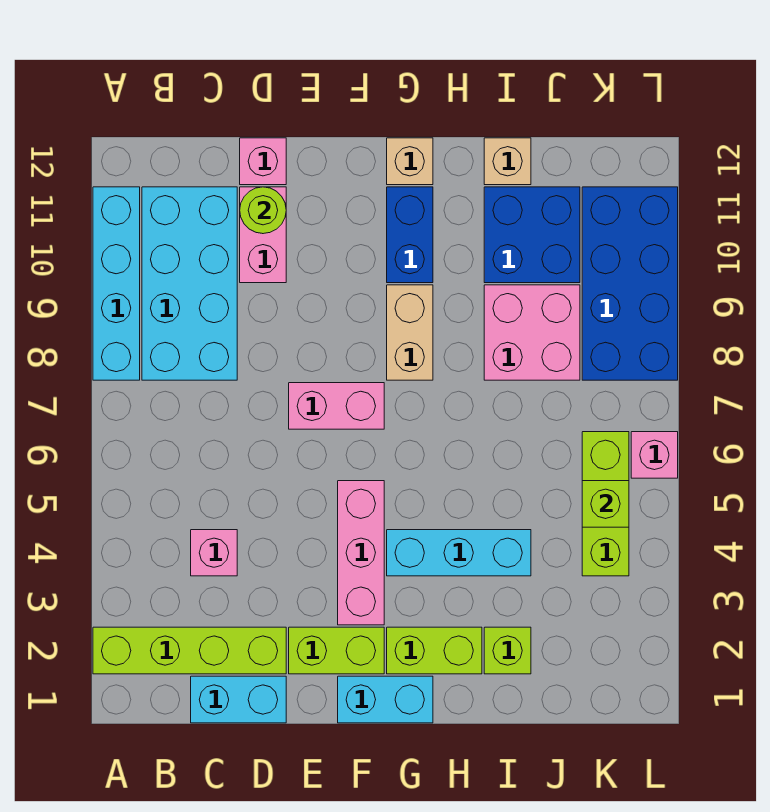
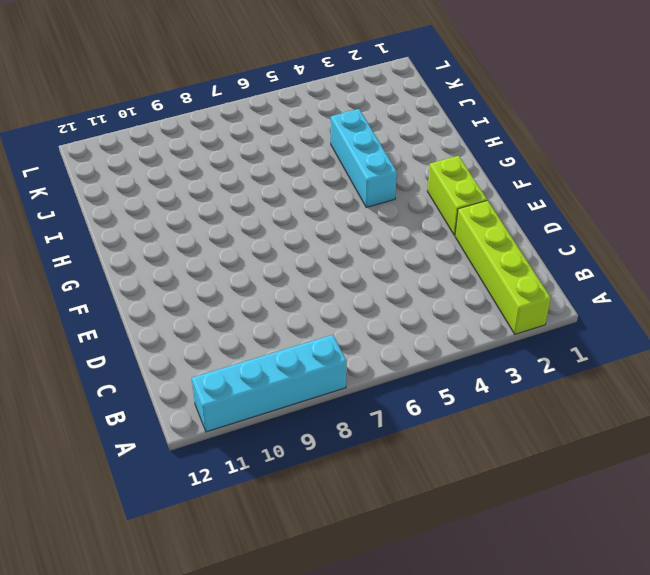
none -> cyan 2x4 brick [142,187,237,380]
none -> cyan 1x2 brick [191,676,286,723]
none -> pink 1x1 brick [191,530,237,576]

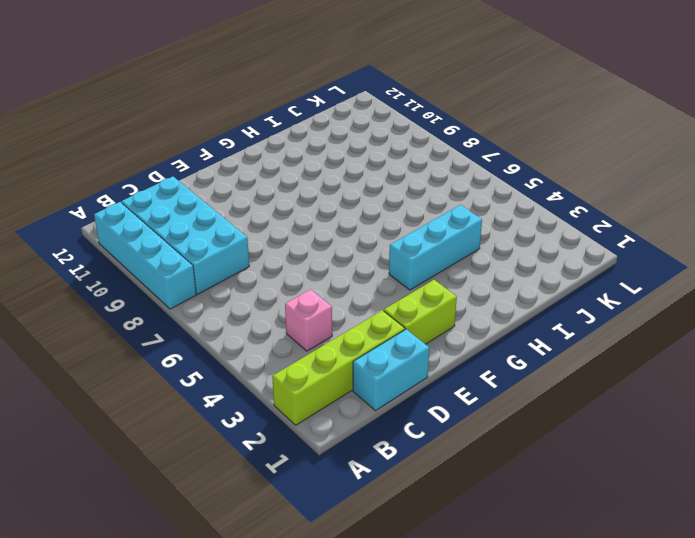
none -> pink 1x2 brick [240,187,286,283]
none -> pink 1x1 brick [240,138,286,185]
none -> pink 1x2 brick [289,383,384,429]

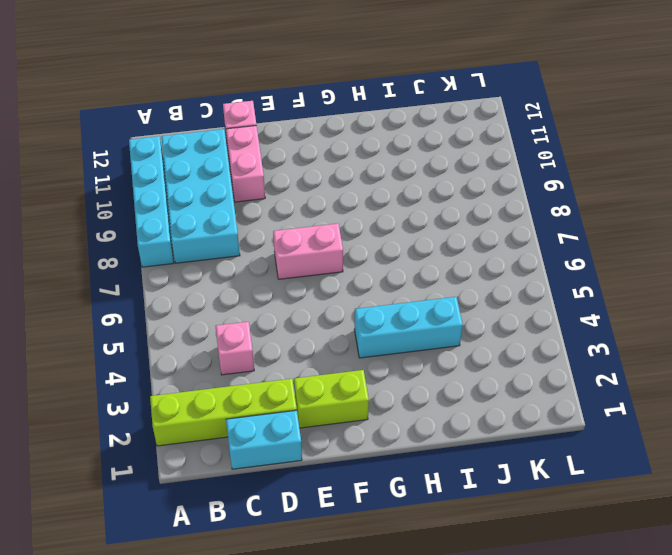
none -> cyan 1x2 brick [338,676,433,723]
none -> pink 1x3 brick [338,481,384,625]
none -> lime 1x2 brick [387,627,482,674]

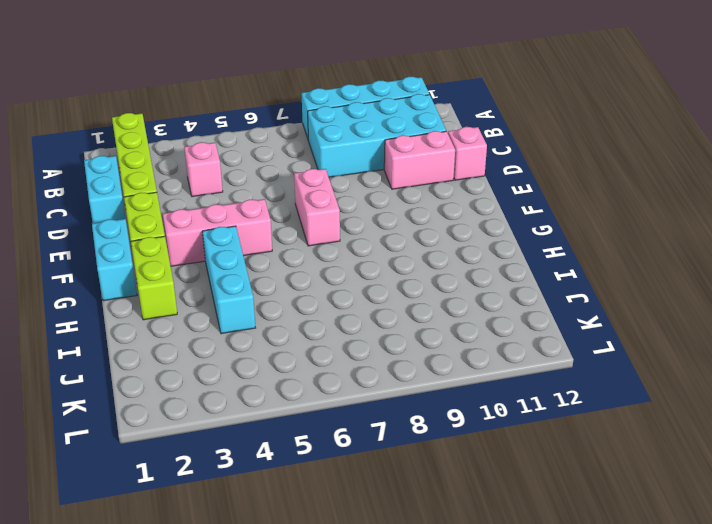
none -> tan 1x2 brick [387,285,433,380]
none -> blue 1x2 brick [387,187,433,283]
none -> tan 1x1 brick [387,138,433,185]

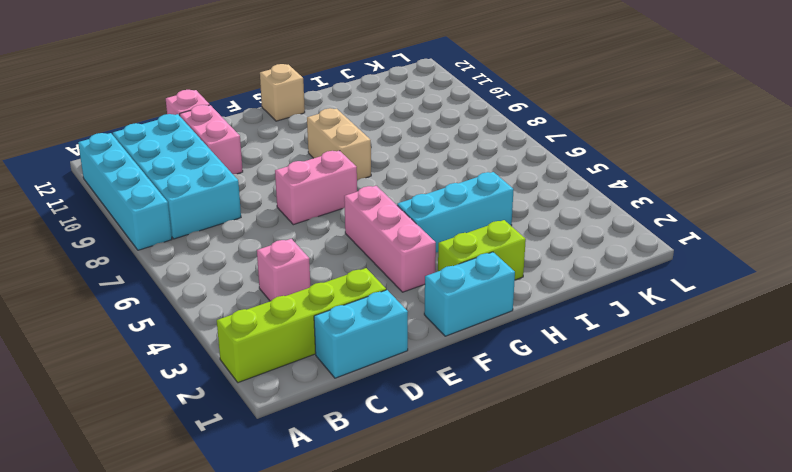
none -> lime 1x2 brick [289,627,384,674]
none -> blue 1x2 brick [387,187,433,283]
none -> lime 1x1 brick [484,627,531,674]

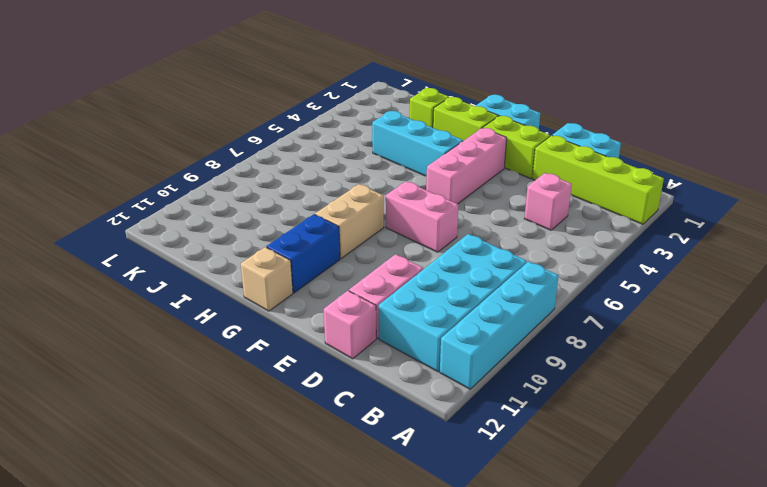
none -> pink 2x2 brick [484,285,580,380]
none -> blue 2x2 brick [484,187,580,283]
none -> tan 1x1 brick [484,138,531,185]

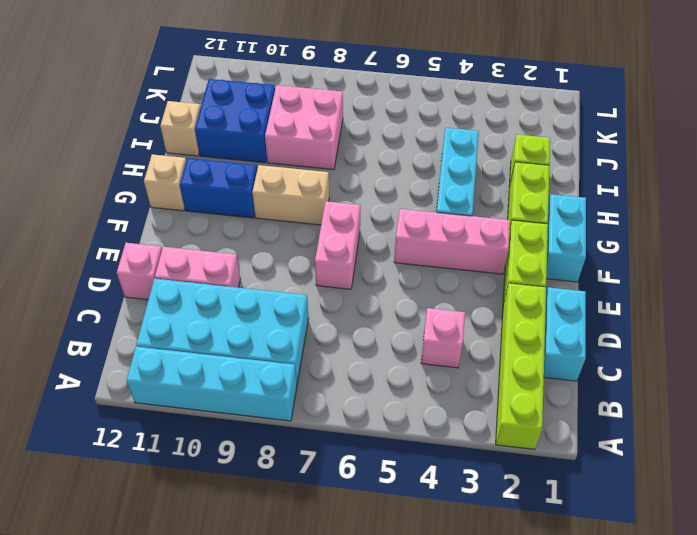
none -> lime 1x3 brick [582,432,629,576]
none -> blue 2x4 brick [582,187,678,380]
none -> pink 1x1 brick [631,432,678,478]

